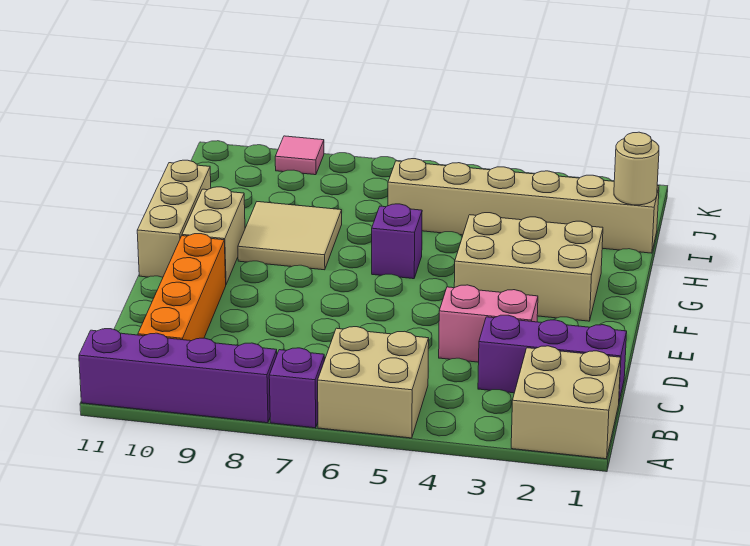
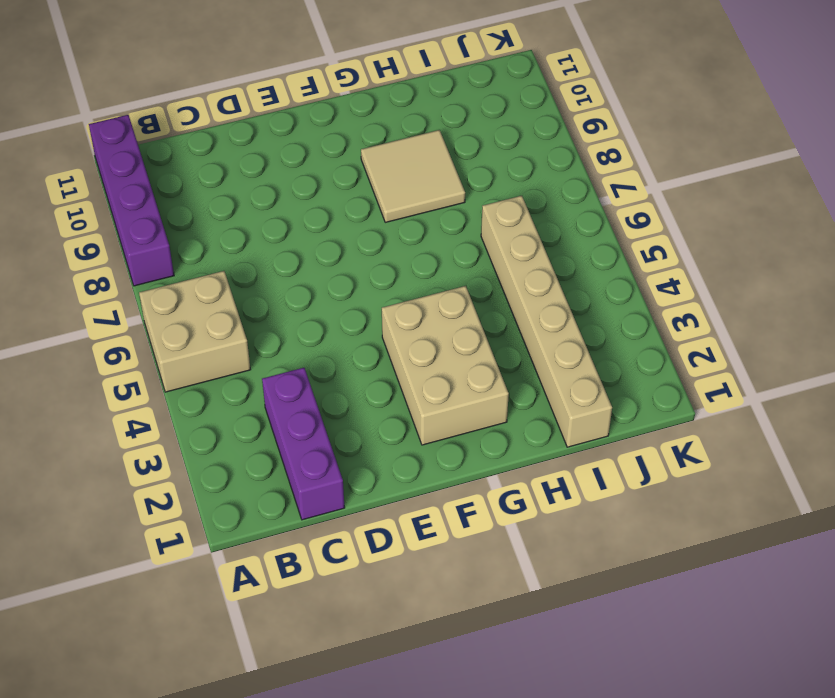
none -> tan 2x2 brick [511,346,621,459]
none -> purple 1x1 brick [269,348,324,428]
none -> orange 1x4 brick [138,234,226,341]

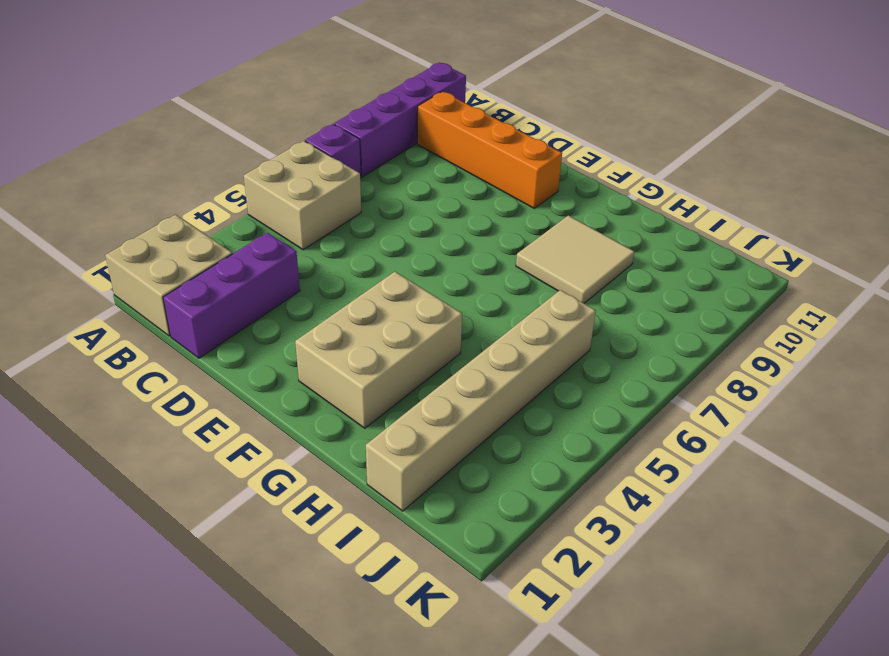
none -> pink 1x2 brick [439,285,538,362]
none -> tan 1x2 brick [182,187,245,284]
none -> tan 1x3 brick [137,160,211,277]

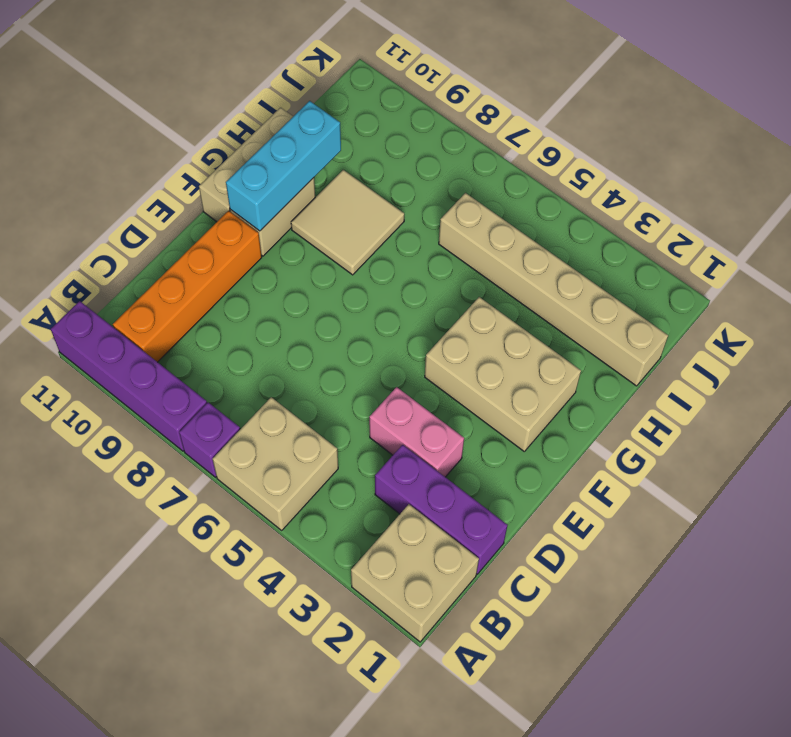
cyan 1x3 brick [226,101,341,231] -> none
none -> purple 1x1 brick [372,204,422,279]
none -> pink 1x1 tile [275,136,324,175]
none -> tan 1x1 round brick [614,132,659,205]

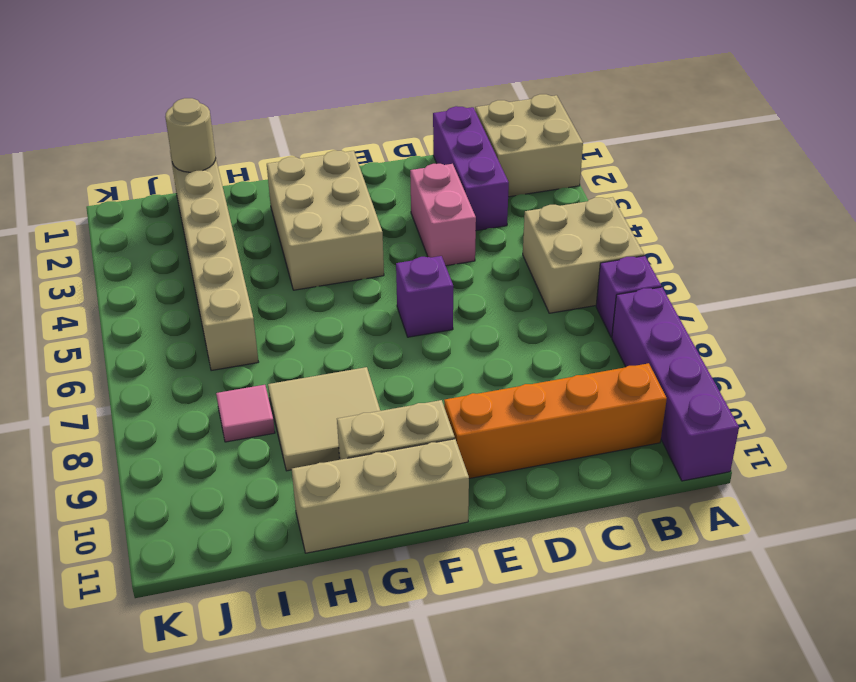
purple 1x1 brick [396,256,453,337] -> purple 1x1 brick moved to [372,204,422,279]
pink 1x1 tile [216,385,275,442] -> pink 1x1 tile moved to [275,136,324,175]

